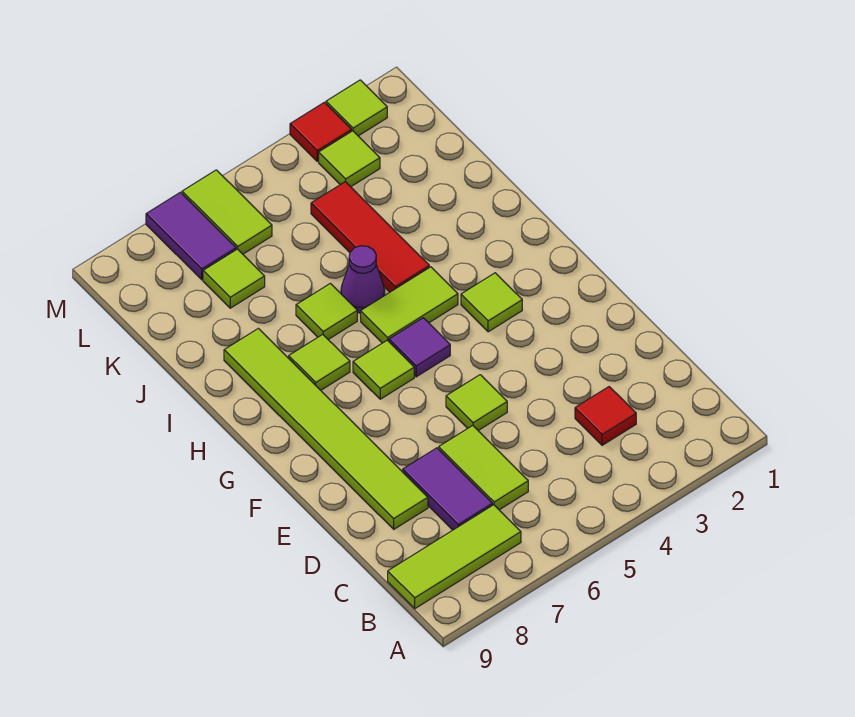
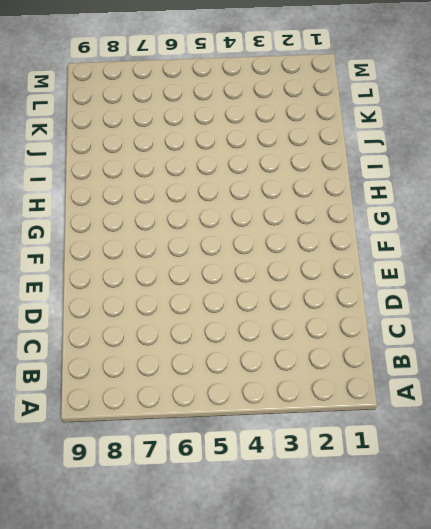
none -> lime 1x3 tile [388,505,521,609]
none -> red 1x1 tile [575,387,636,445]
none -> lime 1x2 tile [439,426,528,510]

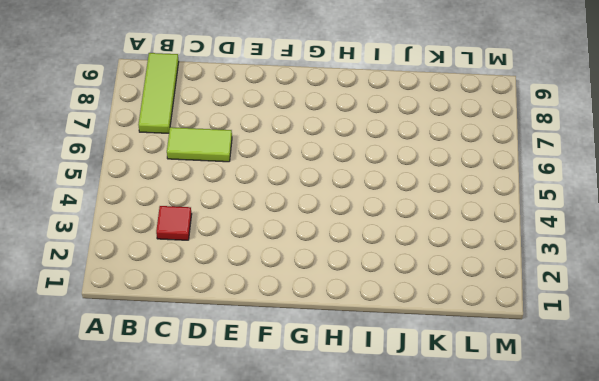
none -> purple 1x2 tile [403,448,492,530]
none -> lime 1x6 tile [224,328,428,529]
none -> lime 1x1 tile [446,375,507,430]

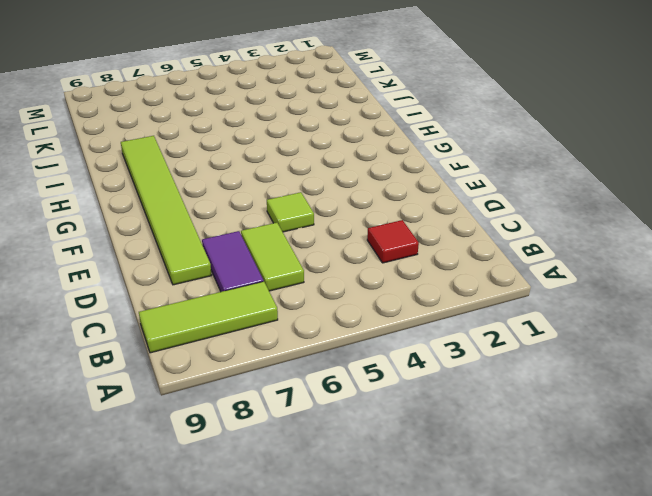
none -> lime 1x1 tile [461,273,522,332]
none -> purple 1x1 tile [389,318,450,377]
none -> lime 1x1 tile [353,340,414,399]

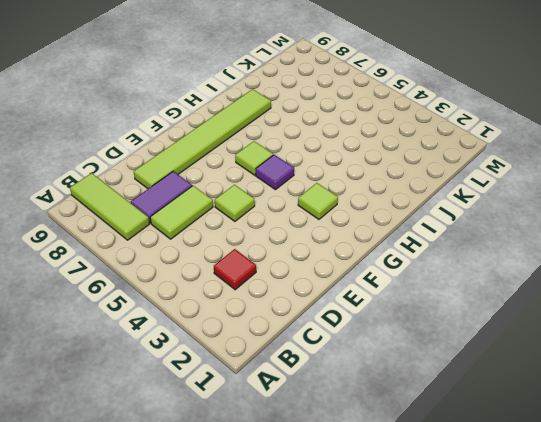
none -> lime 1x2 tile [361,267,458,343]
none -> lime 1x1 tile [289,334,350,390]
none -> red 1x3 tile [311,182,429,292]

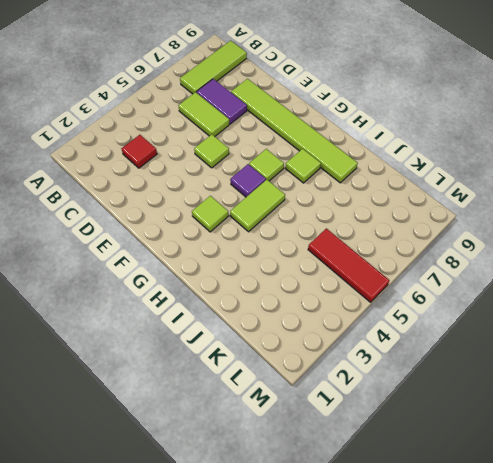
red 1x3 tile [308,228,390,302] -> red 1x3 tile moved to [311,182,429,292]
none -> purple 1x1 cone [341,246,385,313]
none -> lime 1x1 tile [296,283,357,339]
none -> lime 1x1 tile [203,249,265,308]

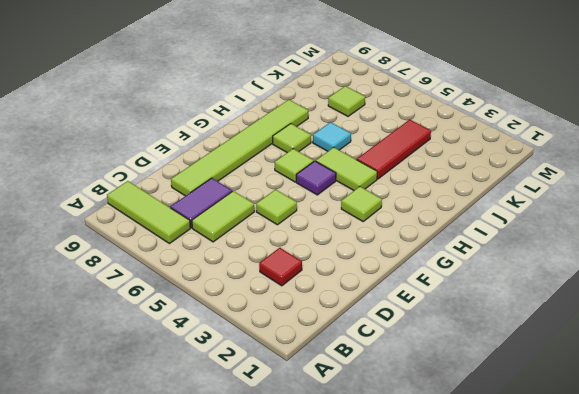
cyan 1x1 tile [313,122,351,151] -> lime 1x1 tile [296,283,357,339]
none -> purple 1x1 cone [341,246,385,313]
none -> lime 1x1 tile [319,131,380,187]
none -> lime 1x2 tile [182,170,272,254]

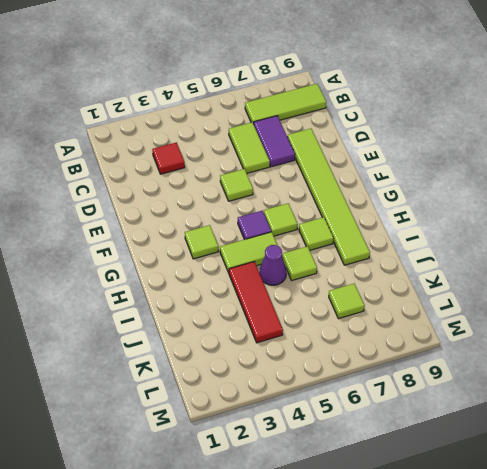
none -> lime 1x1 tile [319,131,380,187]
none -> lime 1x2 tile [182,170,272,254]
none -> purple 1x2 tile [146,192,236,280]

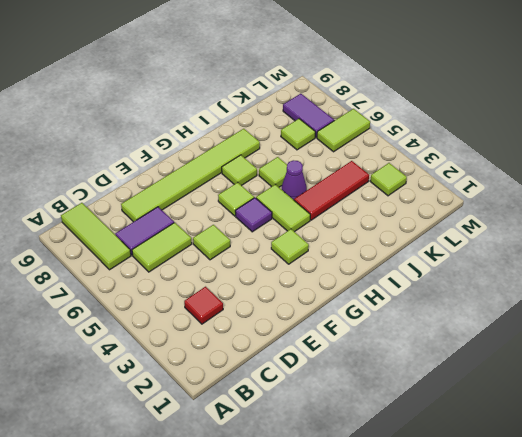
purple 1x2 tile [283,94,334,138] -> purple 1x2 tile turned to [146,192,236,280]
none -> lime 1x1 tile [326,80,387,136]
none -> red 1x1 tile [290,102,351,161]

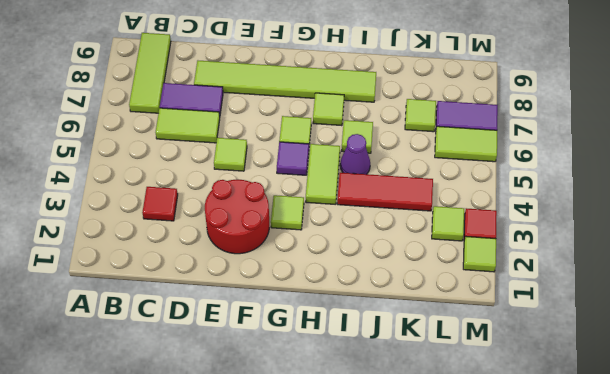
red 2x2 round brick [205,180,269,254] -> none

